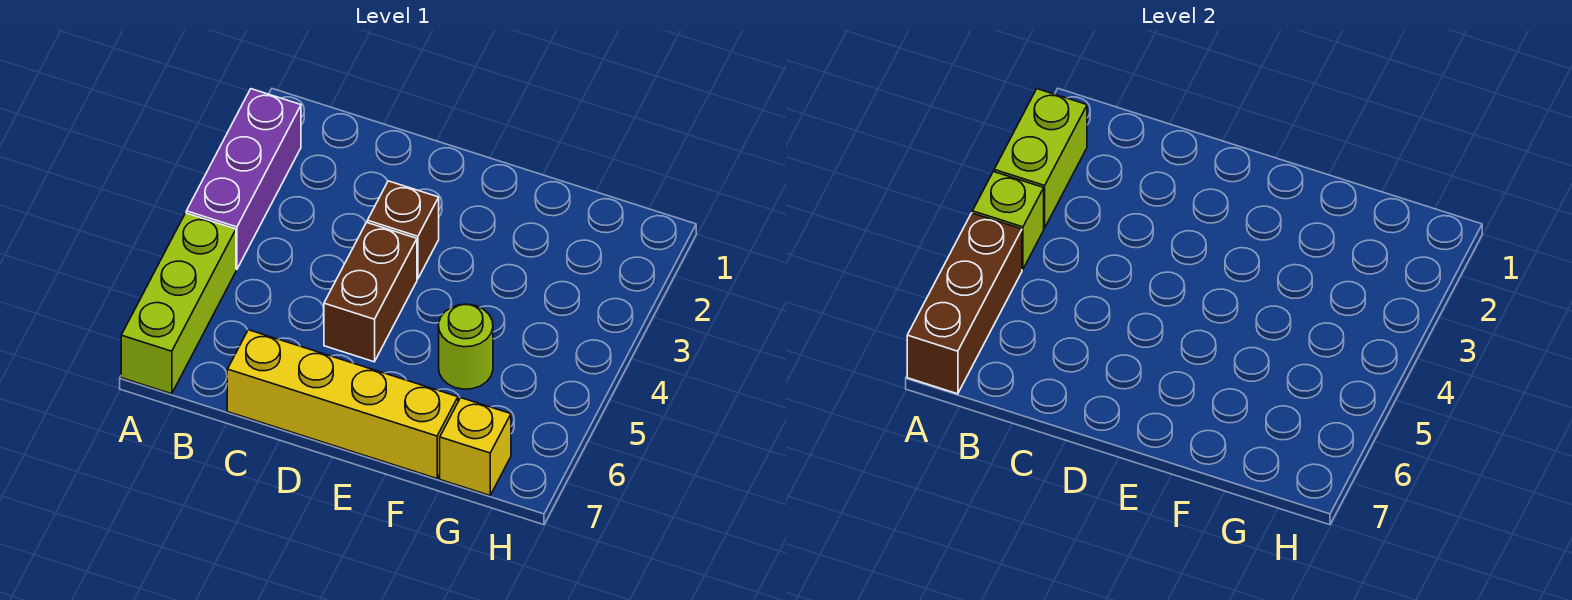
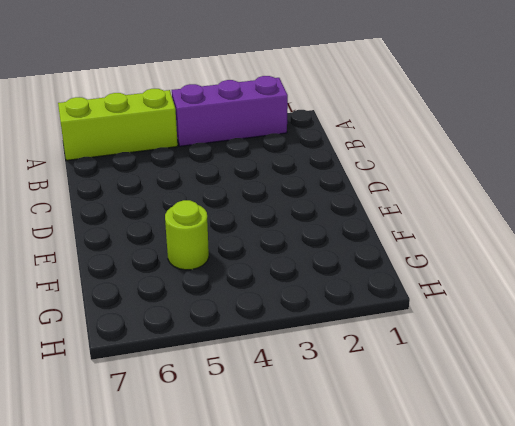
none -> yellow 1x4 brick [227,330,458,479]
none -> brown 1x1 brick [367,181,439,279]

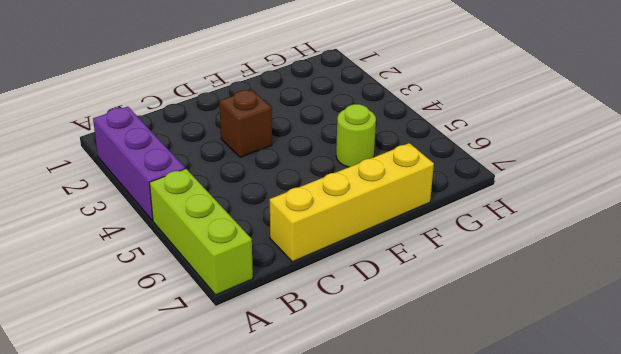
none -> brown 1x2 brick [324,222,417,362]
none -> yellow 1x1 brick [440,398,511,495]

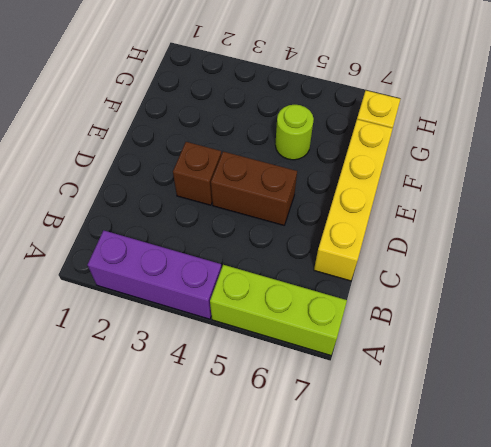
none -> lime 1x2 brick [994,89,1087,228]
none -> lime 1x1 brick [972,172,1044,269]

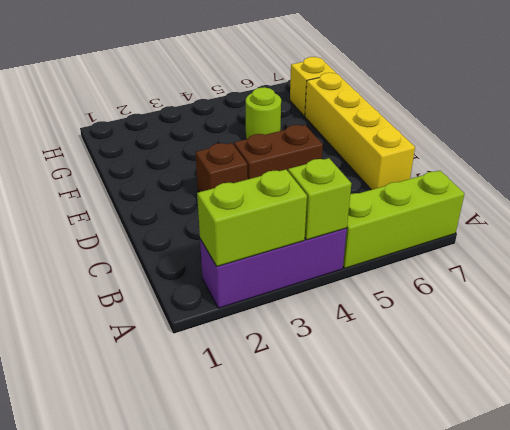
none -> brown 1x3 brick [907,213,1022,394]

